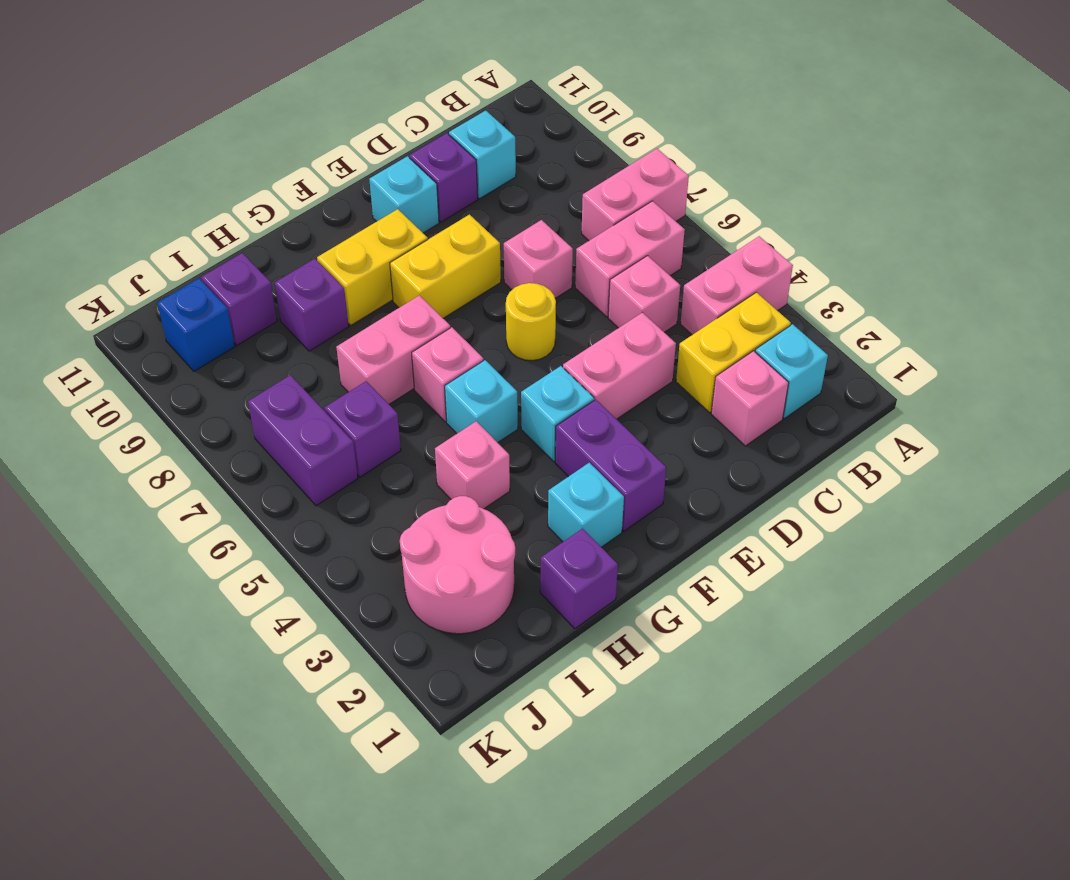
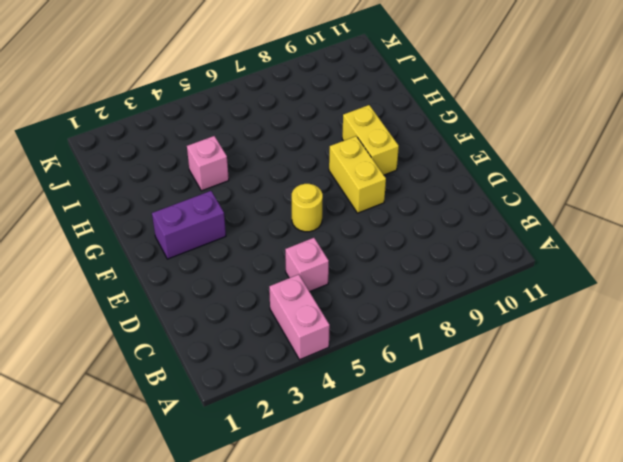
none -> pink 1x2 brick [582,149,689,241]
none -> cyan 1x1 brick [755,324,828,419]
none -> yellow 1x2 brick [676,292,791,413]

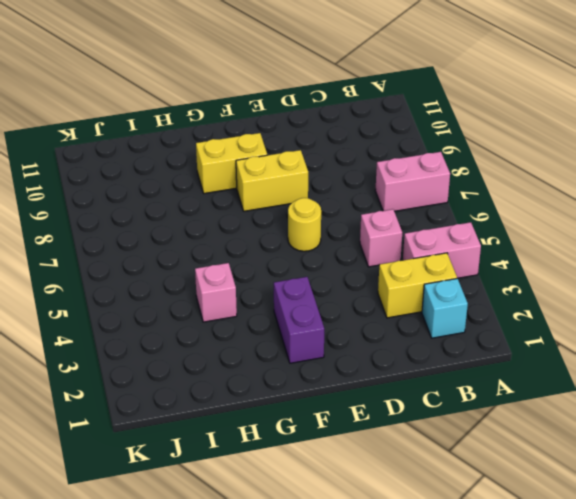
none -> pink 1x2 brick [575,201,685,317]
none -> pink 1x1 brick [711,351,789,446]
none -> cyan 1x1 brick [449,111,516,199]

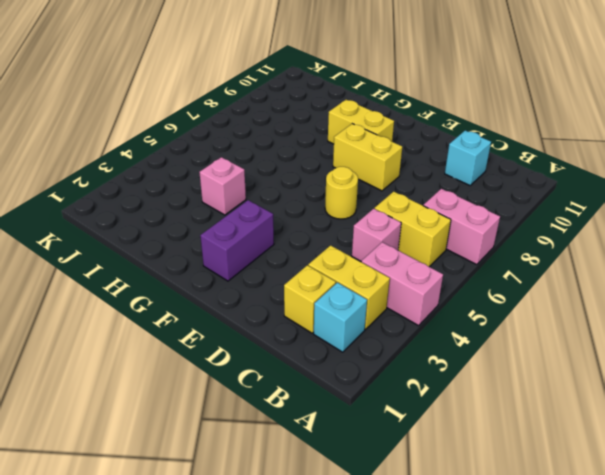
yellow 1x2 brick [375,191,451,267] -> pink 1x2 brick [575,201,685,317]
yellow 1x1 brick [284,265,336,333] -> pink 1x1 brick [711,351,789,446]
none -> pink 1x2 brick [563,312,676,419]
none -> pink 1x1 brick [504,220,573,298]
none -> purple 1x1 brick [409,133,478,222]

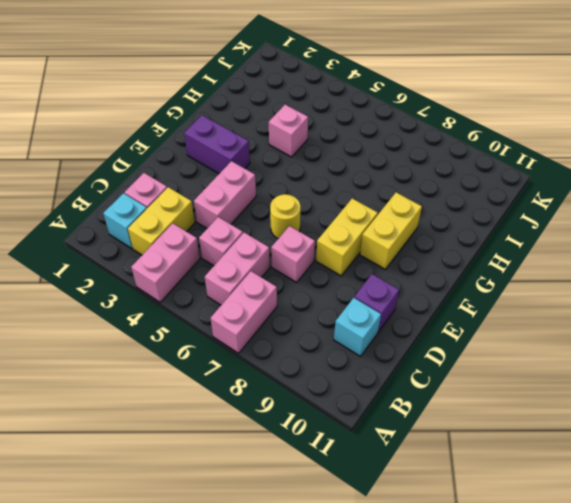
none -> cyan 1x1 brick [369,156,439,233]
none -> cyan 1x1 brick [521,366,594,461]
none -> cyan 1x1 brick [548,463,624,547]

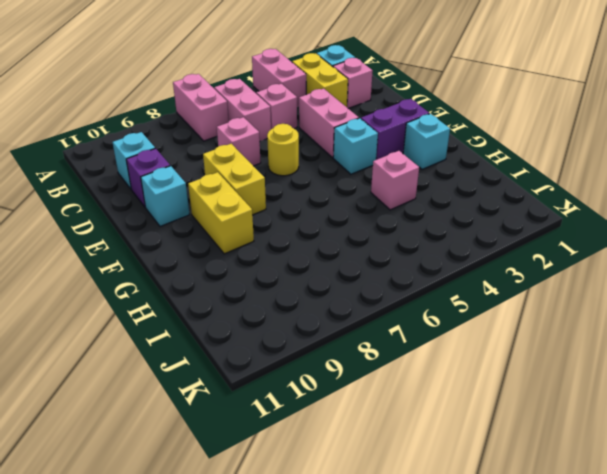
none -> cyan 1x1 brick [445,360,518,443]
none -> pink 1x1 brick [412,327,484,422]
none -> pink 1x2 brick [336,295,450,404]

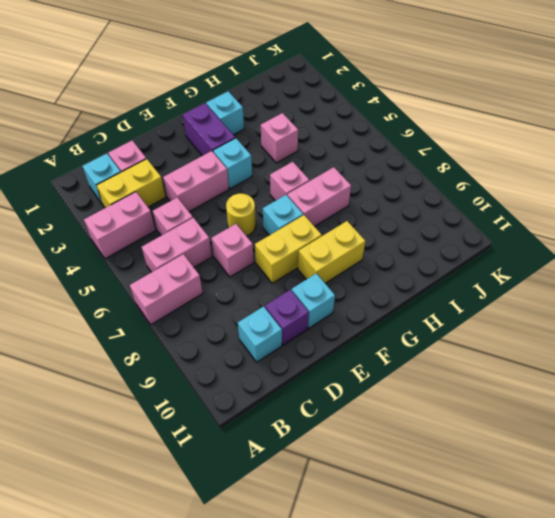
cyan 1x1 brick [263,195,303,235] -> cyan 1x1 brick moved to [445,360,518,443]
none -> purple 1x1 brick [540,528,618,629]
none -> purple 1x1 brick [275,259,349,351]
none -> pink 2x2 round brick [400,496,515,634]

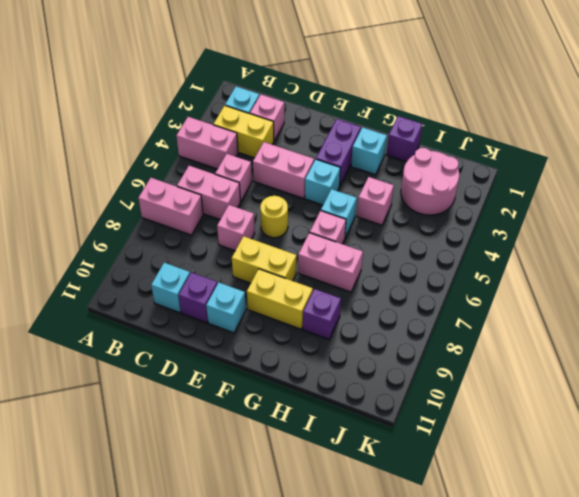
none -> purple 1x1 brick [325,381,401,477]
none -> purple 1x1 brick [201,253,277,345]
none -> purple 1x2 brick [248,375,358,506]

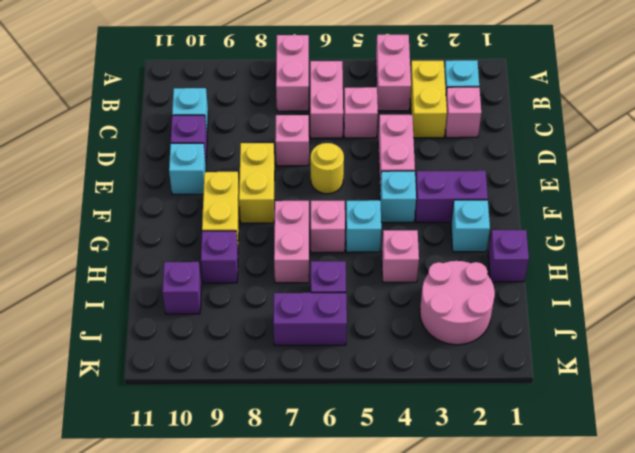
none -> blue 1x1 brick [158,278,235,371]

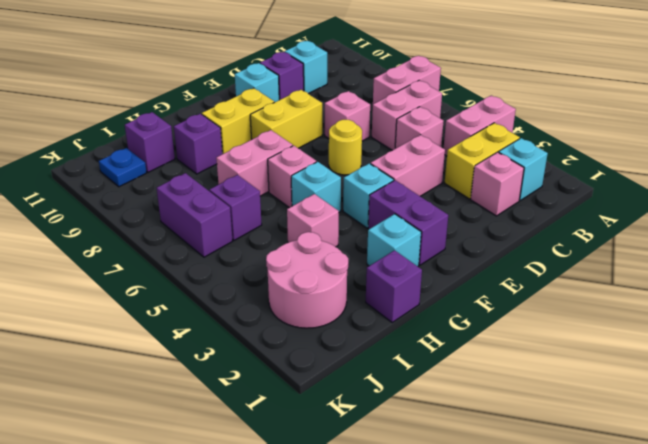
blue 1x1 plate [99,148,147,187] -> blue 1x1 brick [158,278,235,371]

